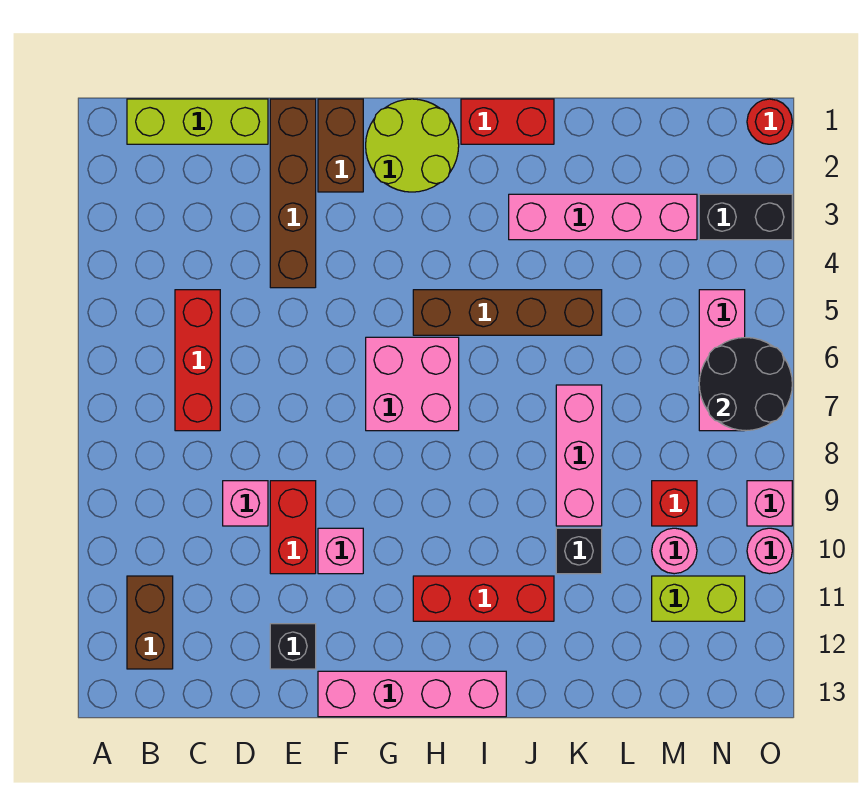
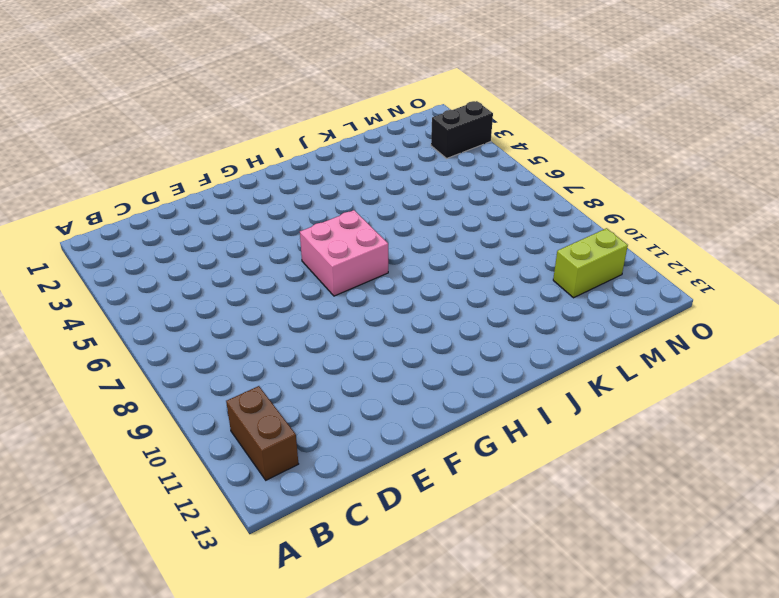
none -> lime 1x3 brick [127,99,268,144]
none -> red 1x3 brick [175,290,220,431]
none -> pink 1x1 brick [223,481,268,526]

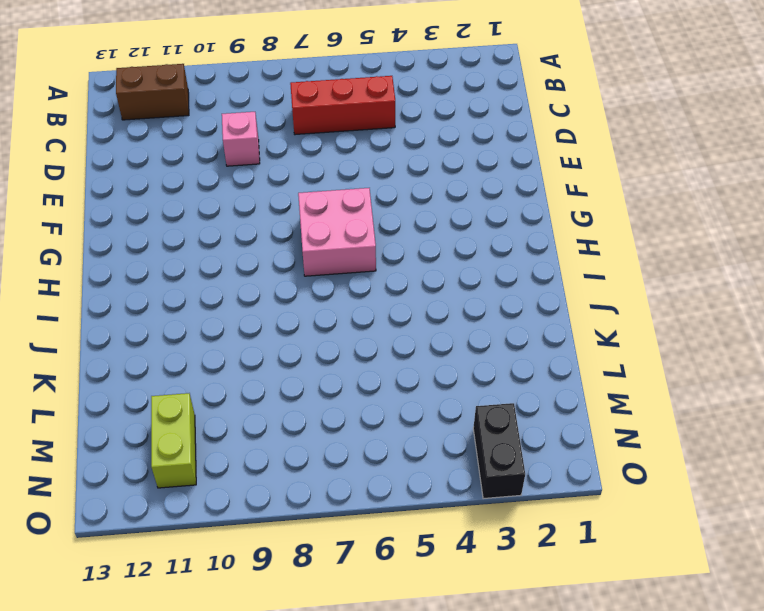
none -> lime 1x3 brick [127,99,268,144]
none -> brown 1x4 brick [270,99,316,288]
none -> red 1x2 brick [270,481,316,574]

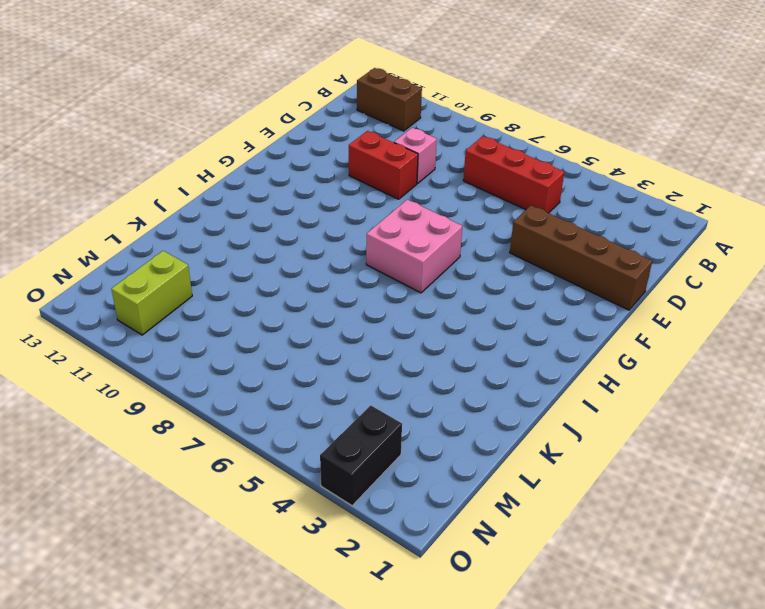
none -> lime 1x3 brick [127,99,268,144]
none -> black 1x1 brick [270,624,316,669]
none -> brown 1x2 brick [318,99,363,192]

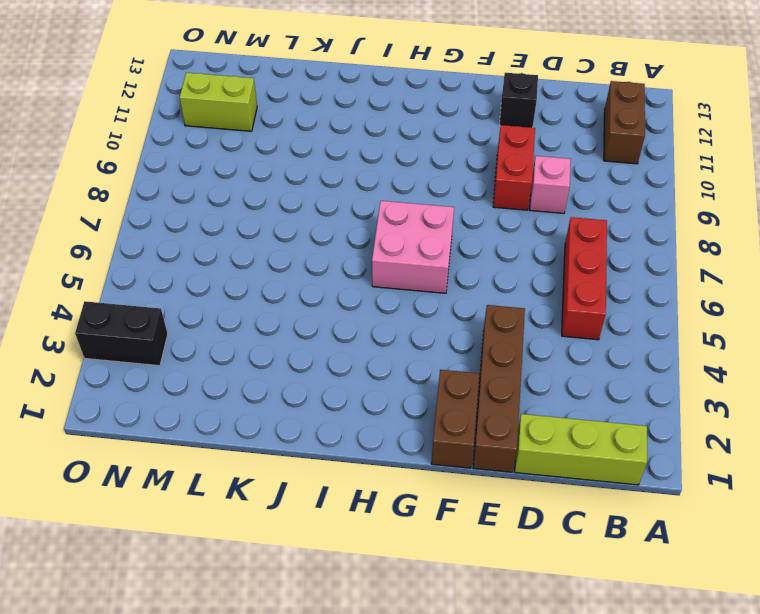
none -> pink 1x1 brick [318,528,363,574]
none -> pink 1x4 brick [318,671,506,717]
none -> lime 2x2 round brick [366,99,459,192]

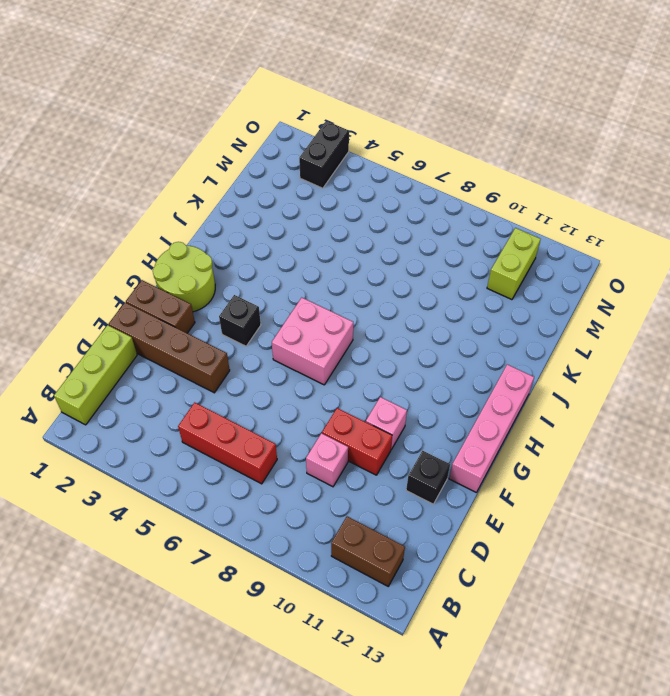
black 1x1 brick [219,295,261,346] -> black 1x1 brick moved to [556,528,602,574]
none -> brown 1x4 brick [413,290,602,335]
none -> red 1x3 brick [413,576,554,621]
none -> red 1x2 brick [461,99,554,144]

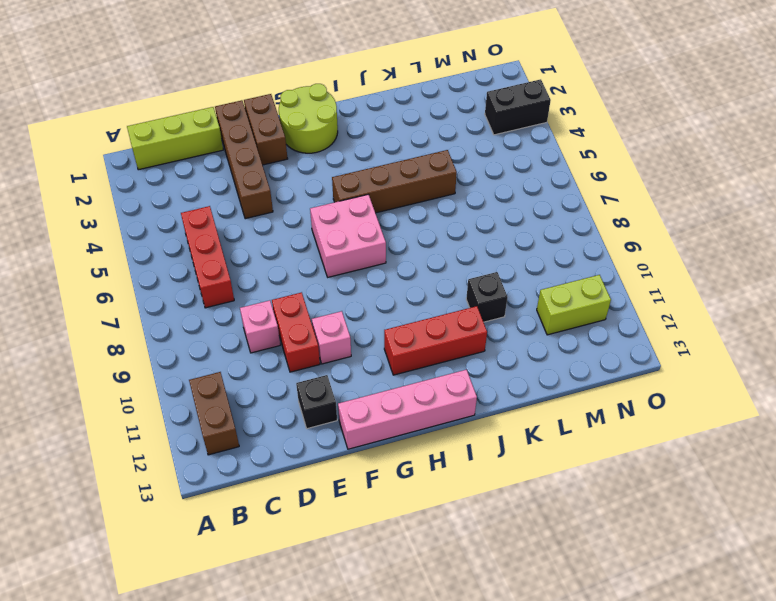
none -> red 1x2 brick [461,99,554,144]
none -> pink 1x4 brick [509,194,697,240]
none -> pink 1x3 brick [556,385,602,526]

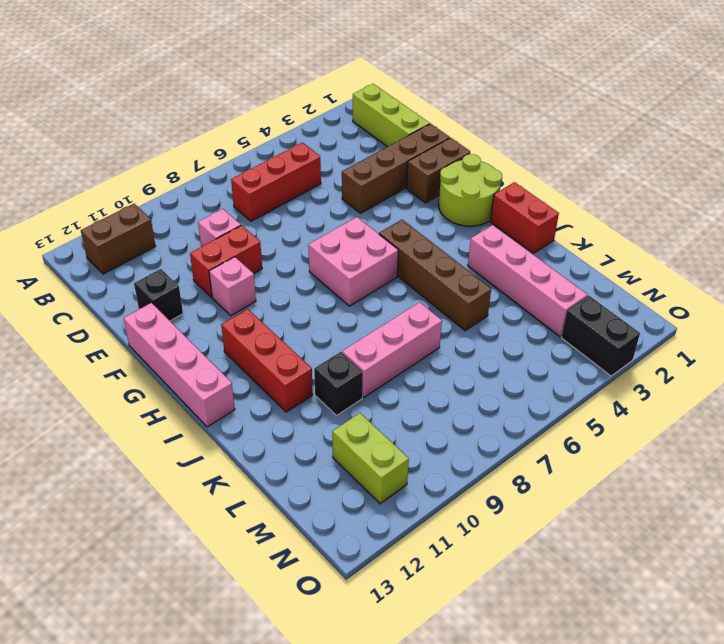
none -> red 1x1 brick [652,481,697,526]
none -> pink 1x1 round brick [652,528,697,574]
none -> pink 1x3 brick [699,290,745,431]

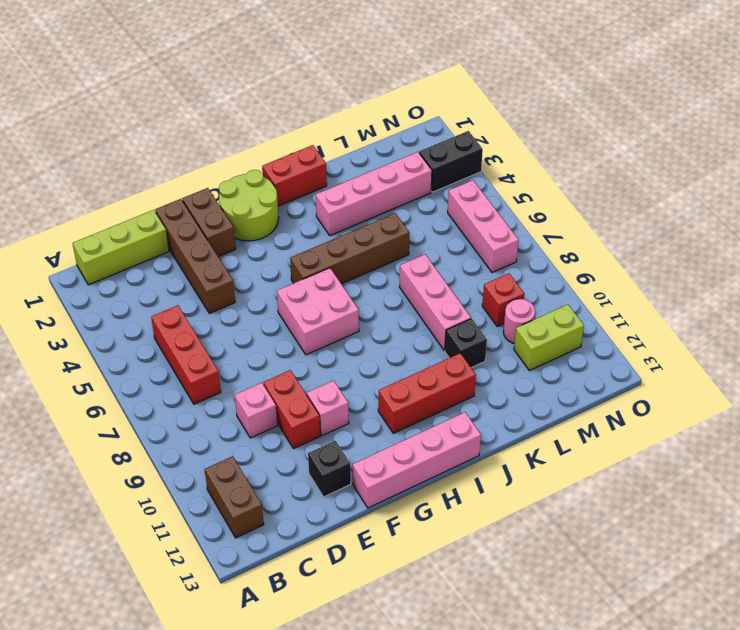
none -> red 1x1 round brick [747,99,792,144]
none -> pink 1x1 brick [747,481,792,526]
none -> pink 1x1 round brick [747,528,792,574]

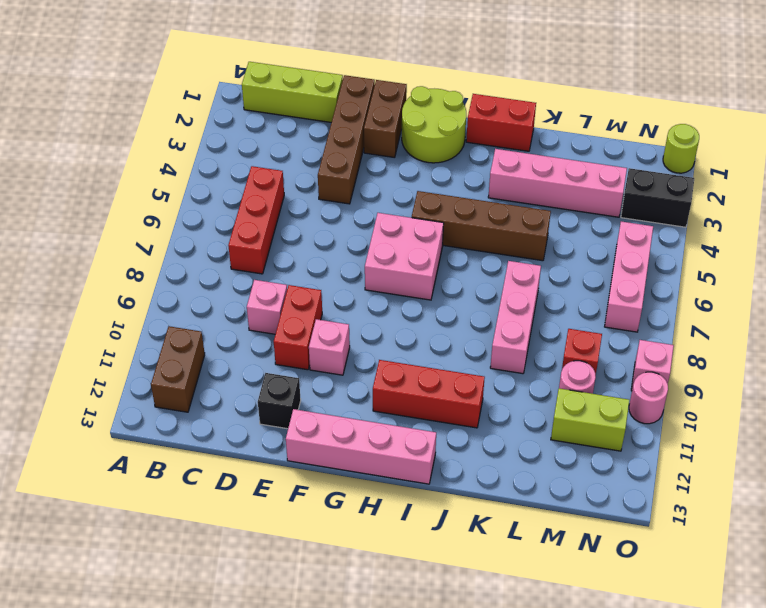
lime 1x1 round brick [663,124,699,173] -> red 1x1 round brick [747,99,792,144]
none -> black 1x1 brick [556,528,602,574]
none -> black 2x2 round brick [699,338,792,431]

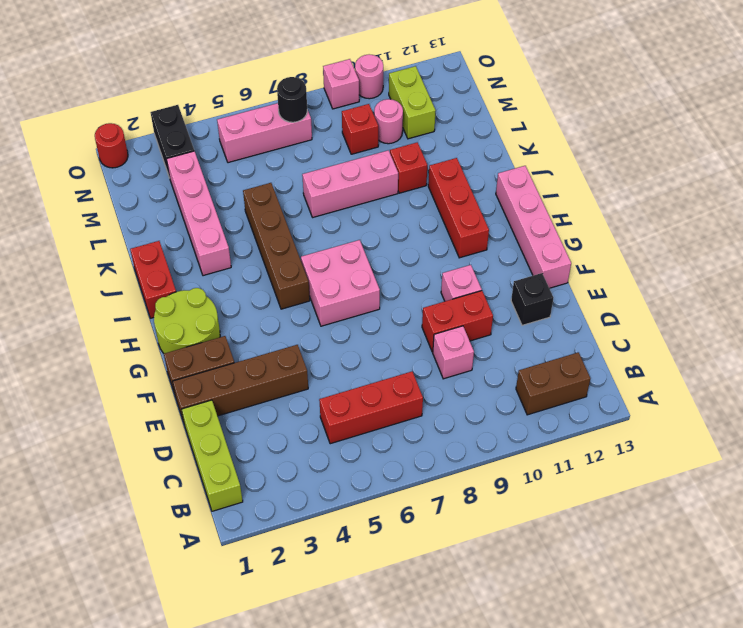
red 1x1 brick [390,142,427,193] -> black 1x1 brick [556,528,602,574]
black 1x1 round brick [277,77,307,122] -> black 2x2 round brick [699,338,792,431]

